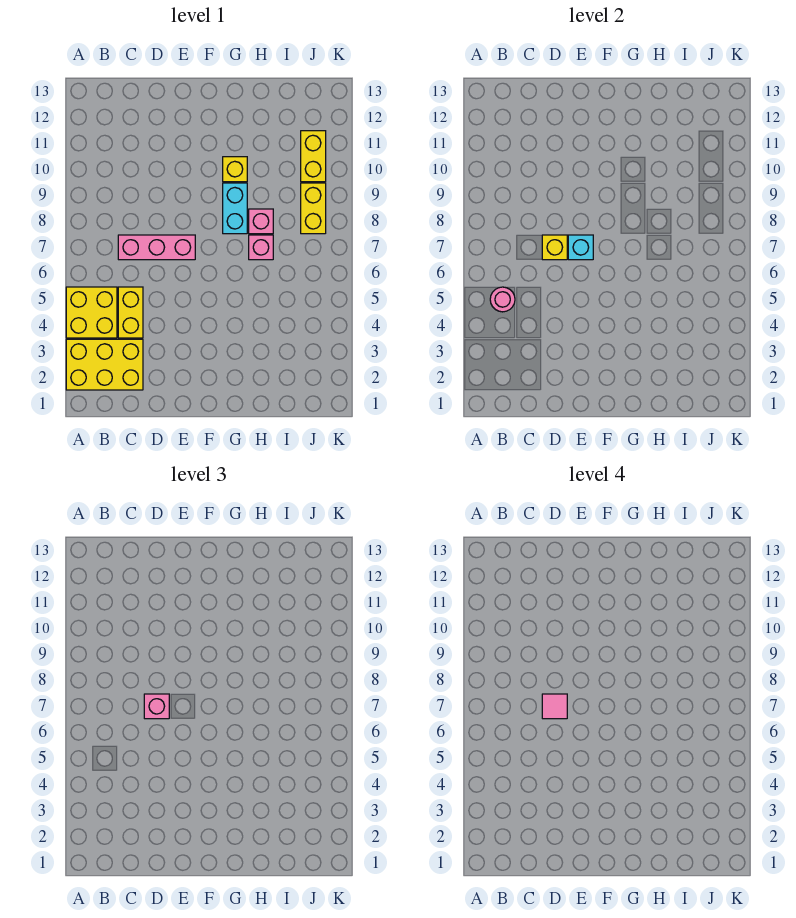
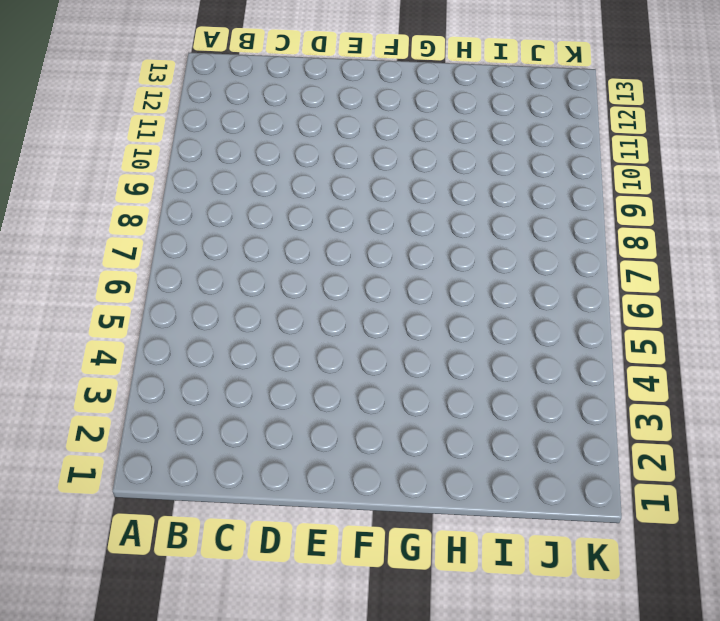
none -> yellow 2x3 brick [66,339,143,390]
none -> yellow 2x2 brick [66,287,117,338]
none -> yellow 1x2 brick [118,287,143,338]

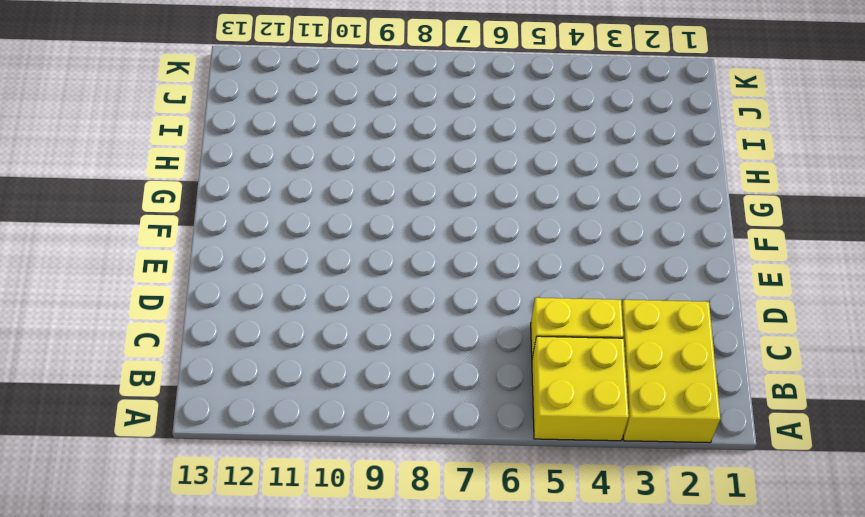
none -> pink 1x3 brick [118,235,195,260]
none -> cyan 1x2 brick [223,183,247,234]
none -> yellow 1x1 brick [223,157,247,182]

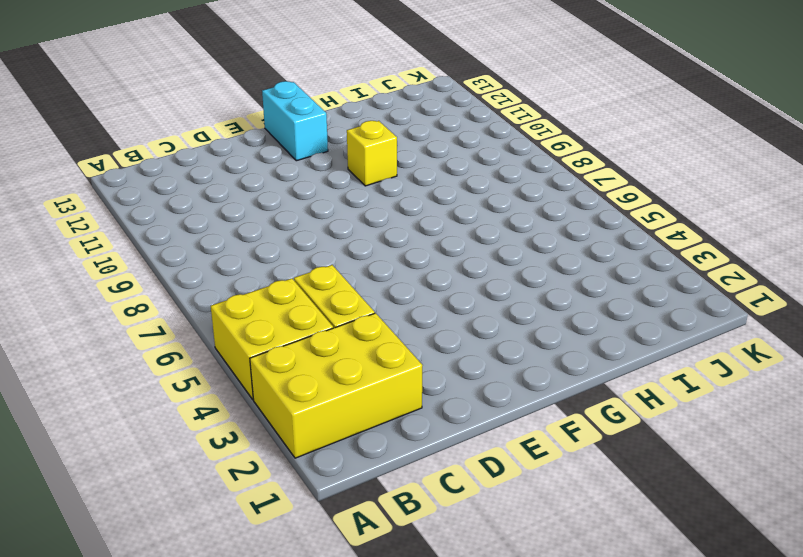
cyan 1x2 brick [262,81,328,161] -> cyan 1x2 brick moved to [223,183,247,234]
none -> pink 1x3 brick [118,235,195,260]
none -> pink 1x1 brick [249,235,273,260]
none -> pink 1x1 brick [249,209,273,234]

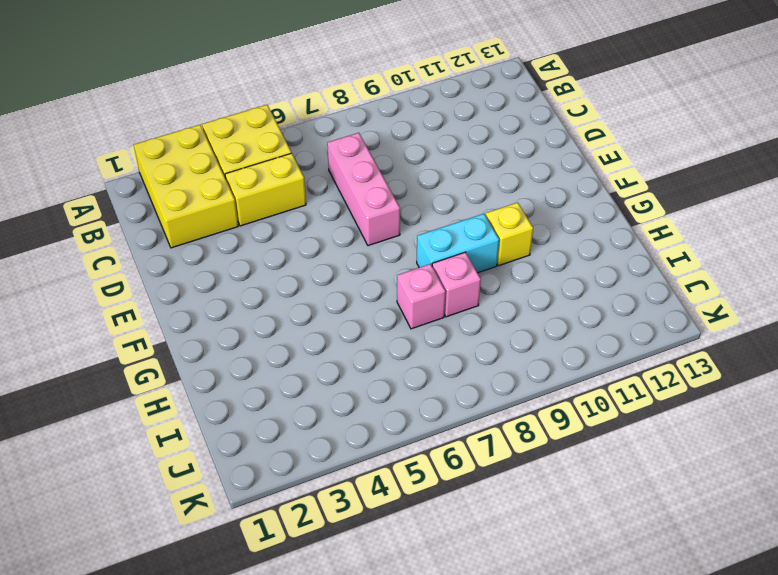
none -> yellow 1x2 brick [301,183,326,234]
none -> yellow 1x2 brick [301,131,326,182]
none -> pink 1x1 round brick [490,287,515,312]

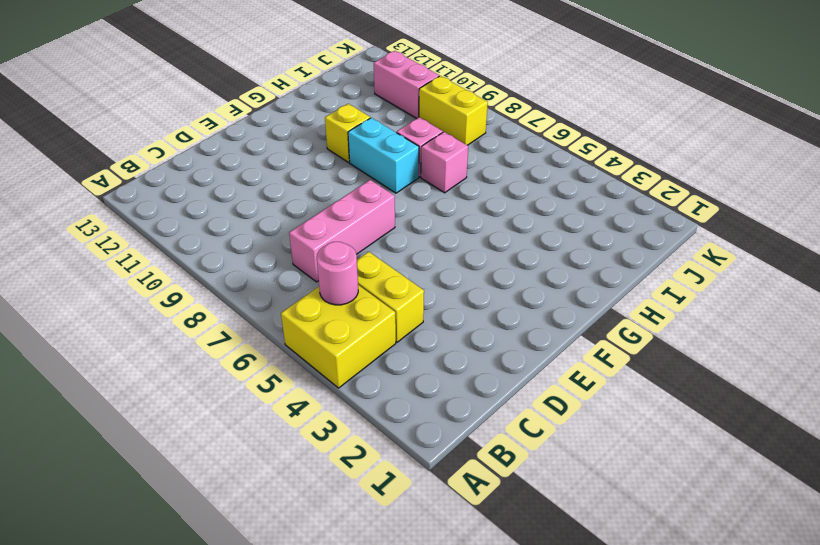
pink 1x2 brick [374,51,439,118] -> yellow 1x2 brick [301,131,326,182]
none -> yellow 2x3 brick [66,339,143,390]
none -> yellow 1x1 brick [542,235,567,260]
none -> cyan 1x1 brick [568,235,593,260]

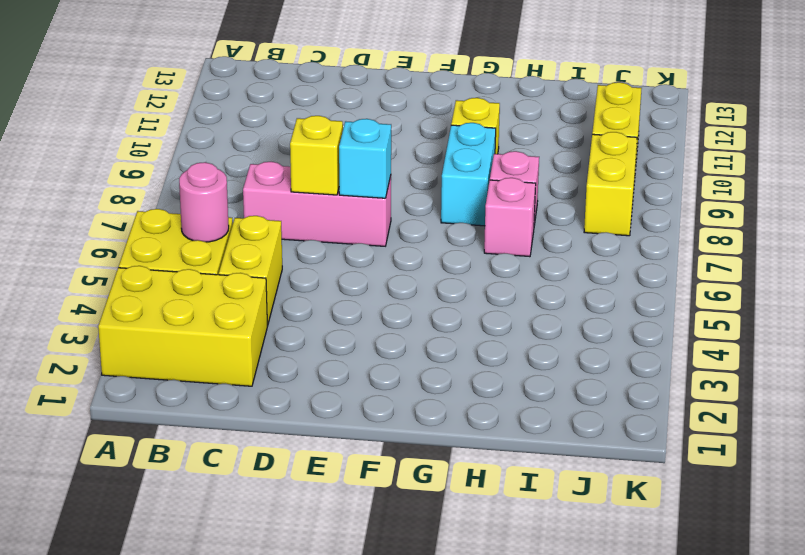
none -> pink 1x1 brick [144,694,169,719]
none -> pink 1x1 tile [542,694,567,719]

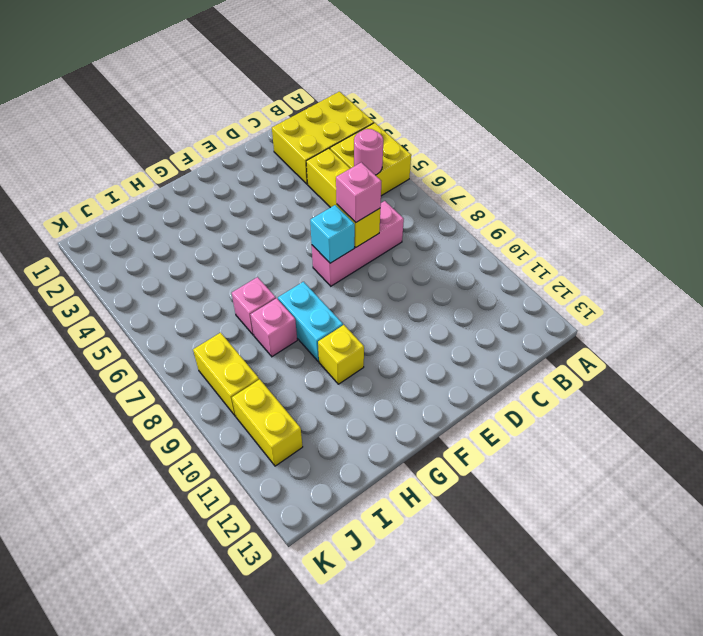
none -> pink 1x1 tile [542,694,567,719]

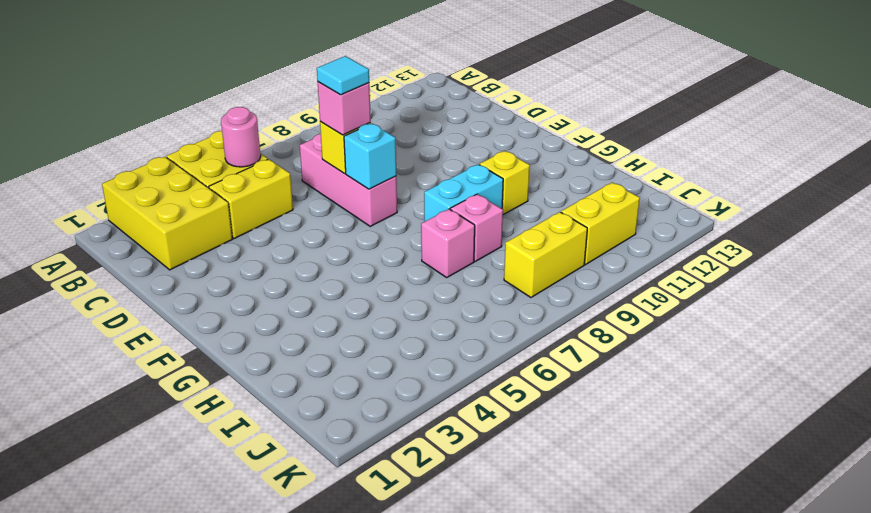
cyan 1x1 tile [317,56,369,95] -> pink 1x1 tile [542,694,567,719]

